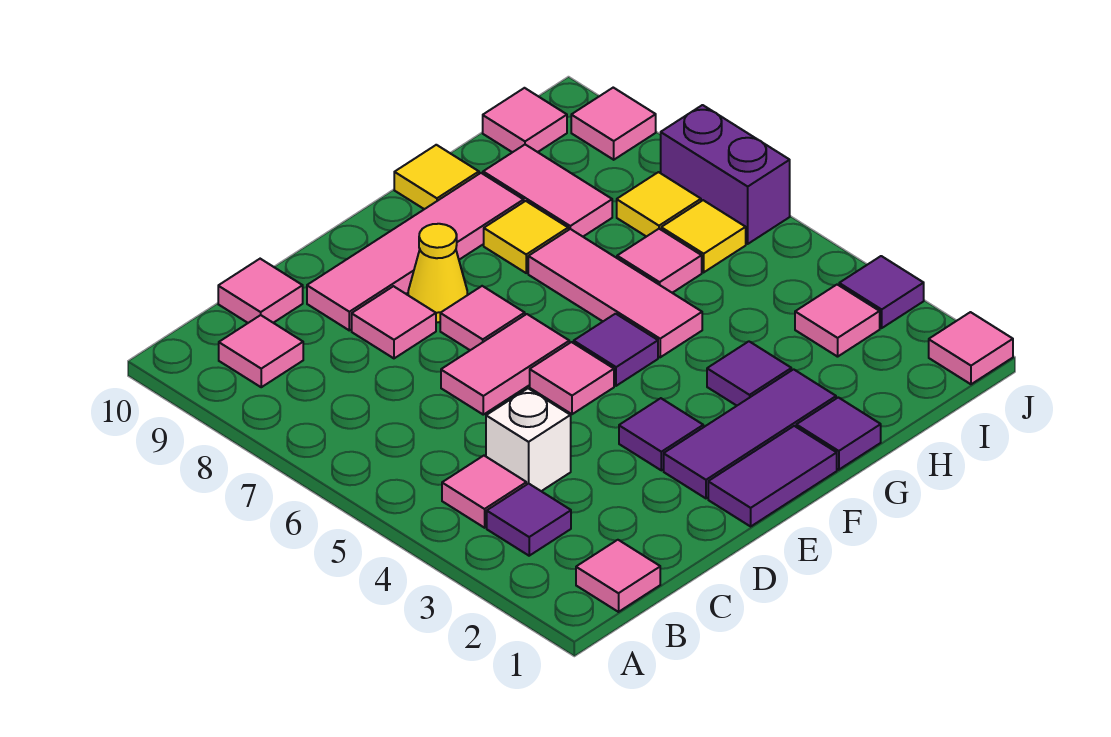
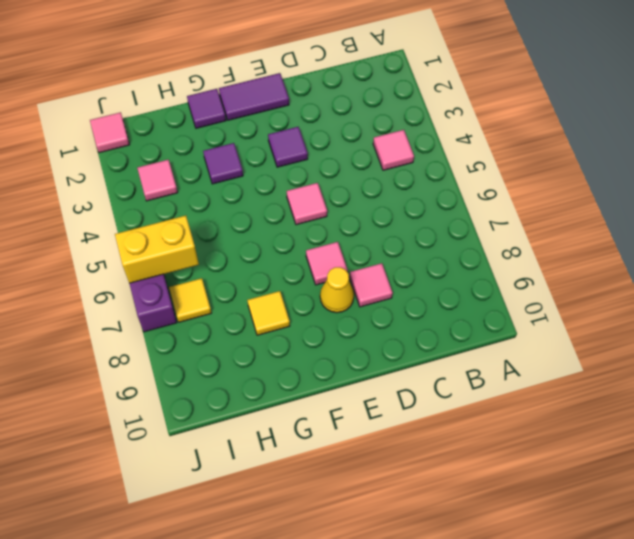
yellow 1x2 brick [115,216,199,283] -> none
none -> pink 1x1 tile [576,540,660,612]
none -> purple 1x1 tile [487,484,571,556]
none -> pink 1x1 tile [219,315,303,387]
none -> white 1x1 brick [486,388,571,491]

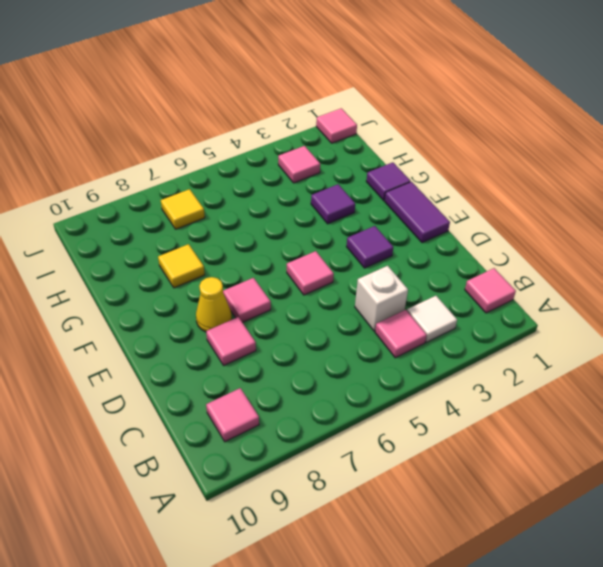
white 1x1 tile [407,296,457,342] -> purple 1x1 tile [487,484,571,556]
none -> pink 1x1 tile [218,259,303,323]
none -> pink 1x2 tile [441,314,569,415]
none -> pink 1x4 tile [307,173,524,330]
none -> purple 1x3 tile [664,369,836,498]

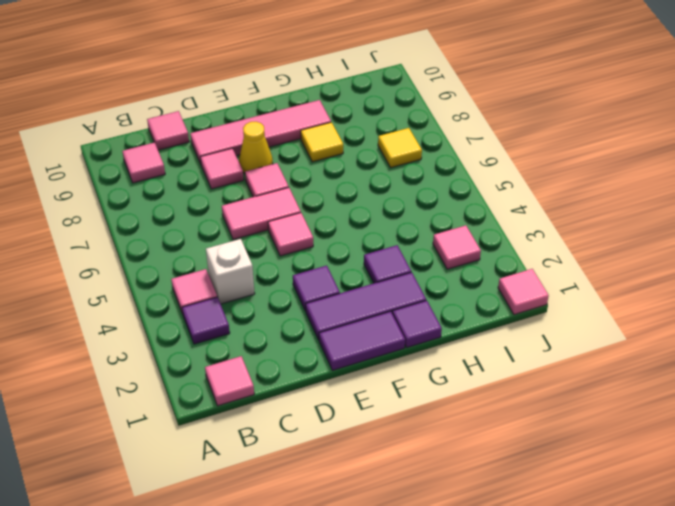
none -> purple 1x1 tile [574,314,658,386]
none -> pink 1x3 tile [528,229,702,357]
none -> yellow 1x1 tile [394,145,479,209]
none -> pink 1x1 tile [617,229,702,293]

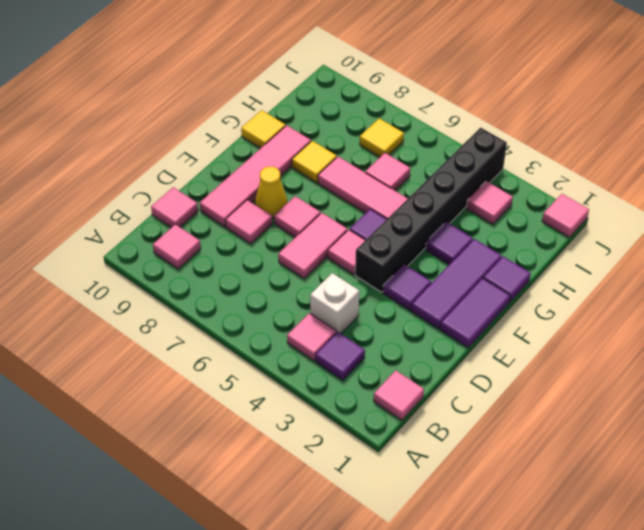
black 1x6 brick [355,127,507,292] -> none
none -> pink 1x2 tile [483,145,612,237]
none -> yellow 1x1 tile [661,200,746,272]
none -> pink 1x1 tile [483,88,567,152]
none -> purple 1x1 tile [839,256,924,328]

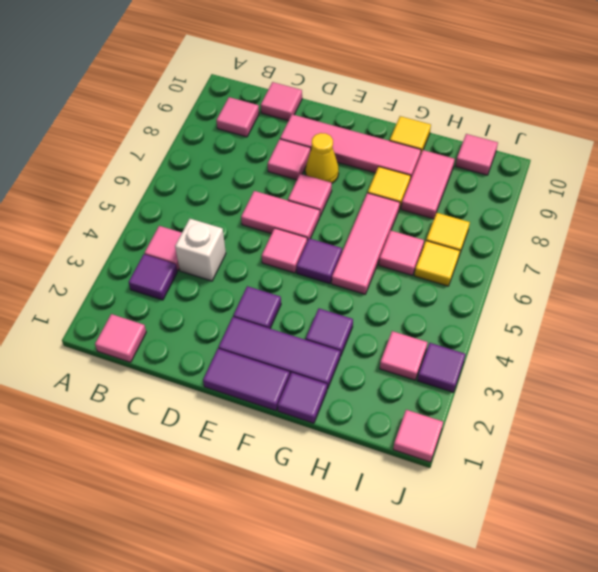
none -> purple 1x2 brick [661,105,790,244]
none -> pink 1x1 tile [571,88,656,160]

